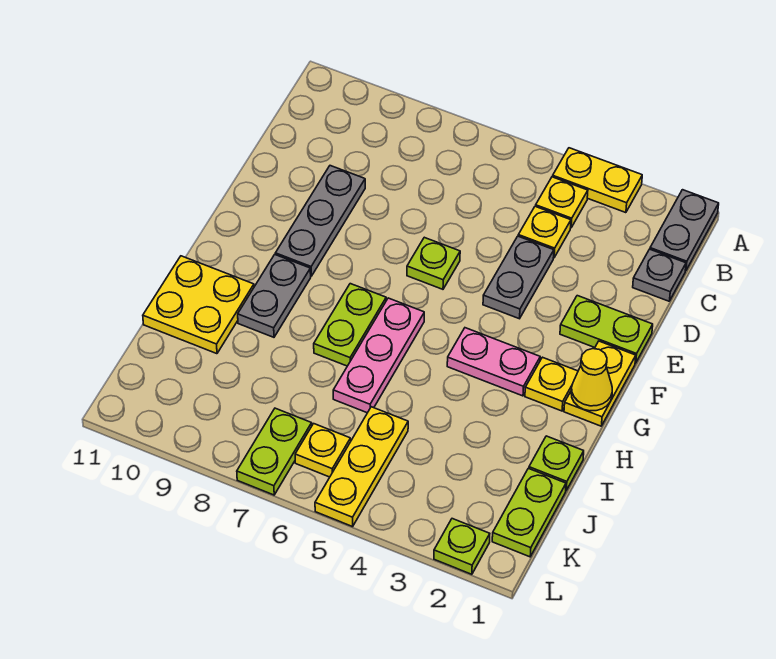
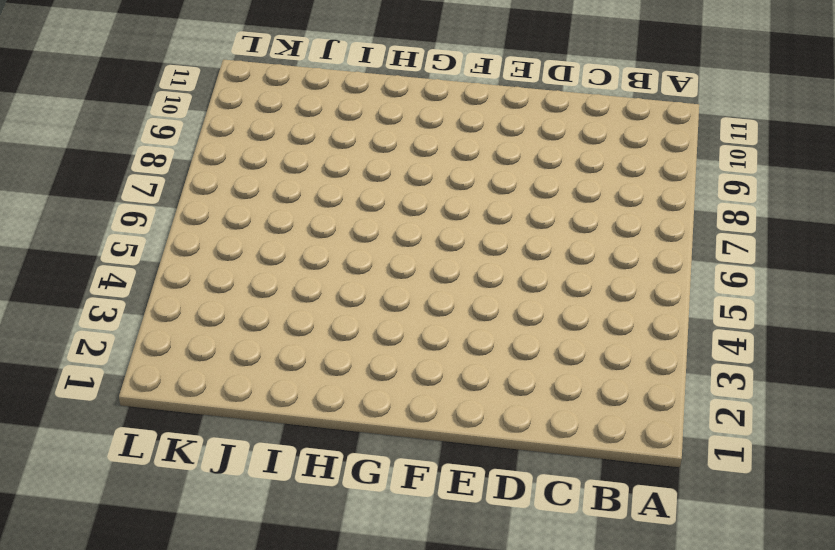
none -> grey 1x2 plate [650,190,719,271]
none -> yellow 1x2 plate [553,148,642,213]
none -> yellow 1x1 plate [536,177,588,227]

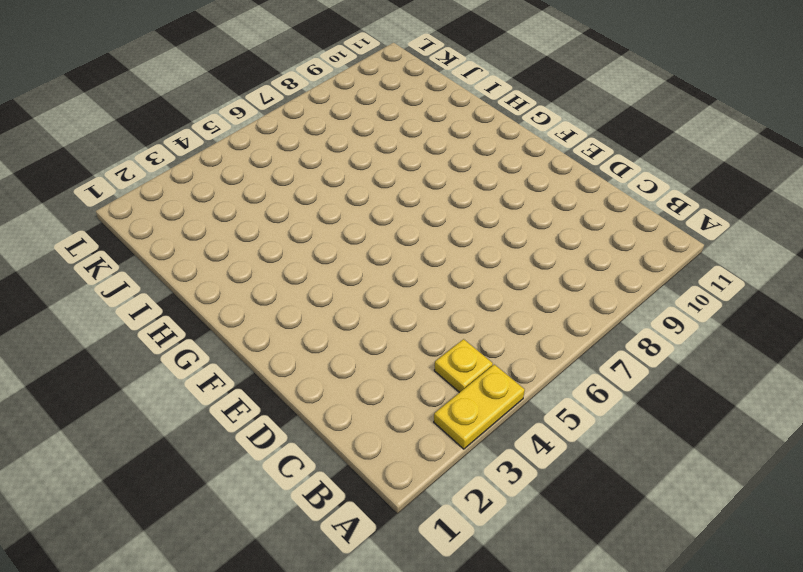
none -> grey 1x2 plate [650,190,719,271]
none -> grey 1x1 plate [633,249,686,301]
none -> yellow 1x1 plate [518,206,571,258]

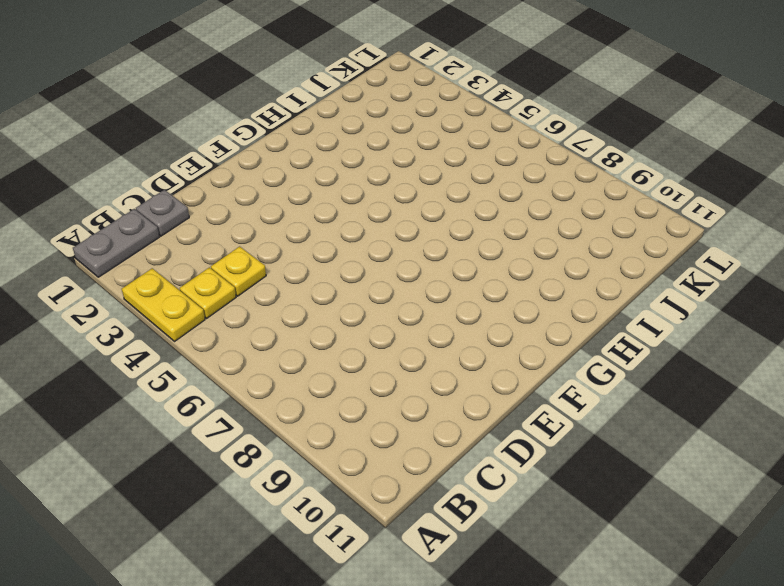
none -> grey 1x2 plate [483,236,554,319]
none -> grey 1x3 plate [275,166,365,276]
none -> lime 1x2 plate [560,296,653,363]

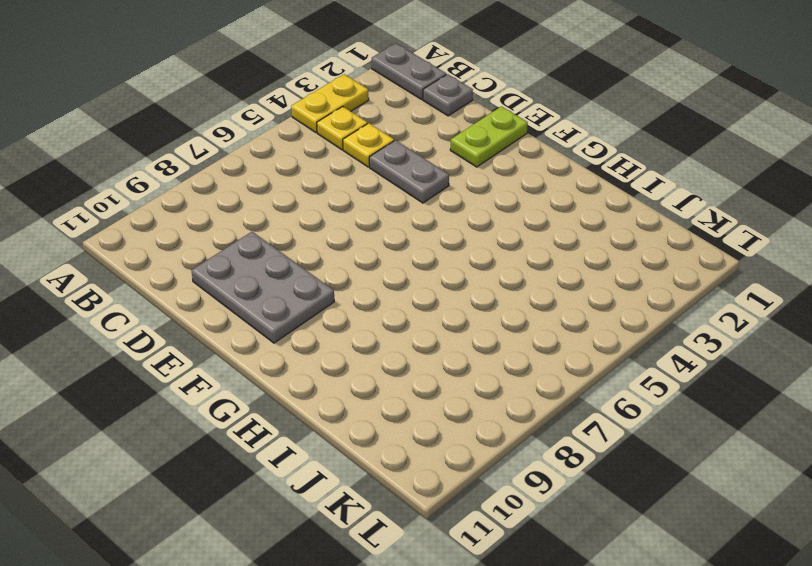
grey 2x3 plate [191,232,334,343] -> grey 1x3 plate [275,166,365,276]
none -> lime 1x1 plate [407,237,460,289]
none -> yellow 1x2 plate [564,341,636,426]
none -> yellow 1x1 plate [525,357,578,411]

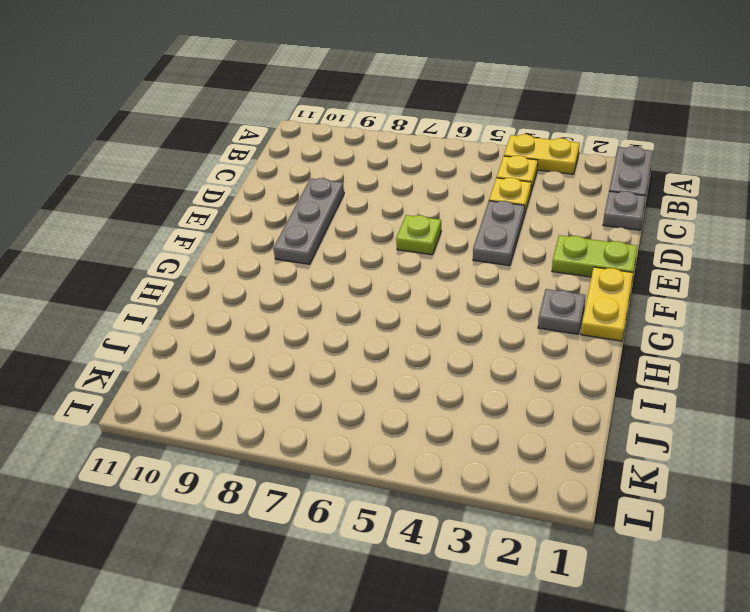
grey 1x1 plate [538,289,586,334] -> yellow 1x1 plate [525,357,578,411]
none -> pink 1x2 plate [447,328,540,396]
none -> pink 1x3 plate [333,298,424,413]
none -> lime 1x2 plate [314,284,386,366]

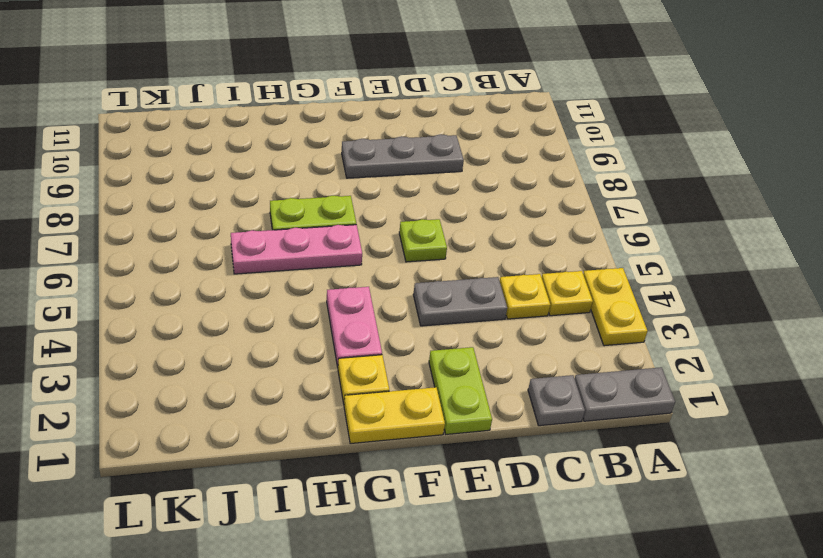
none -> grey 1x2 plate [238,255,311,337]
none -> yellow 2x2 plate [143,256,254,354]
none -> lime 1x1 plate [529,436,584,490]

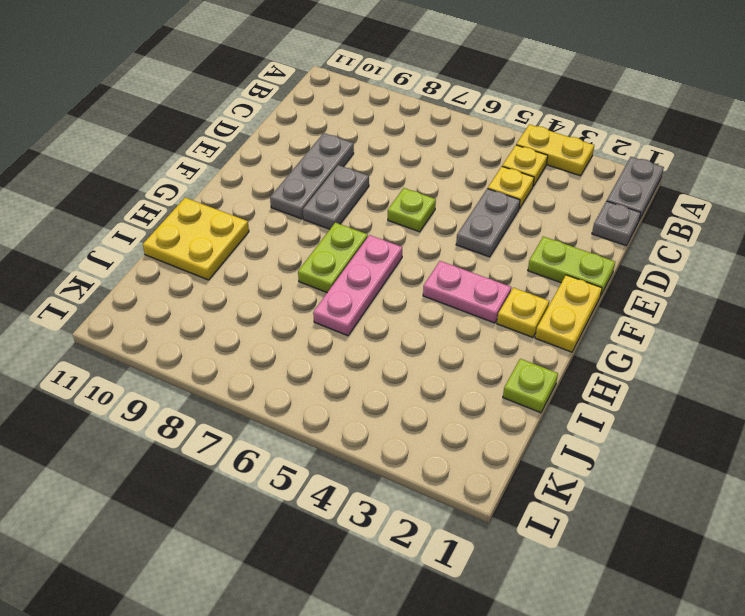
grey 1x2 plate [303,165,369,229] -> grey 1x2 plate moved to [238,255,311,337]
none -> lime 1x2 plate [492,468,566,557]
none -> yellow 1x3 plate [315,407,408,527]
none -> yellow 1x1 plate [295,424,351,477]

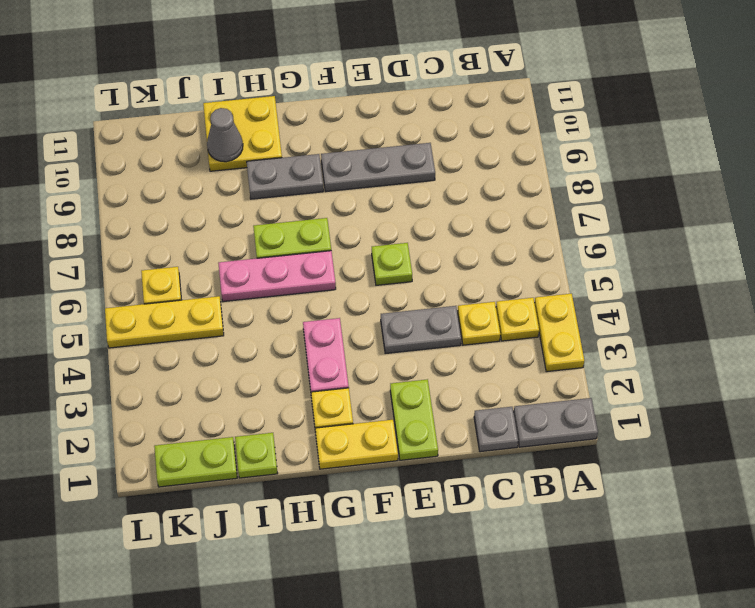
grey 1x1 cone [207,108,243,162] -> none
none -> lime 1x2 plate [237,408,312,495]
none -> lime 1x1 plate [434,519,490,574]
none -> yellow 1x1 cone [571,349,612,411]

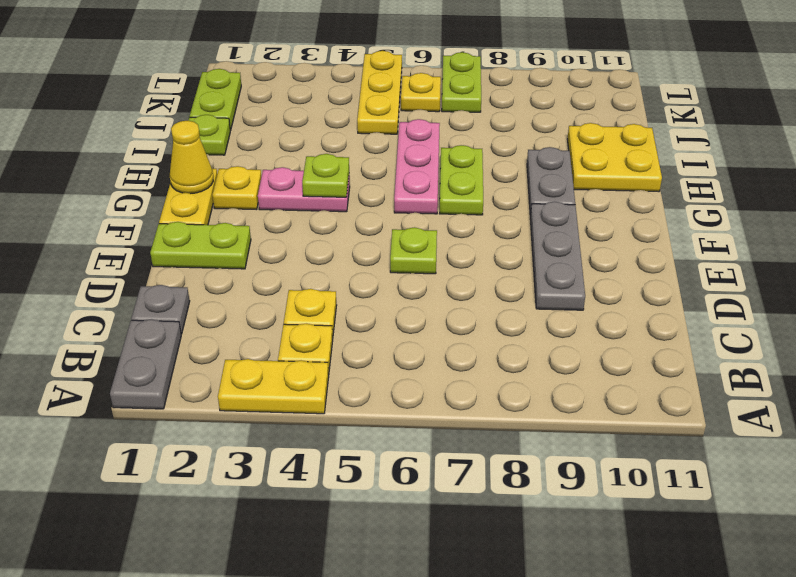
lime 1x1 plate [302,154,349,197] -> lime 1x1 plate moved to [434,519,490,574]
none -> grey 1x2 plate [483,236,554,319]

